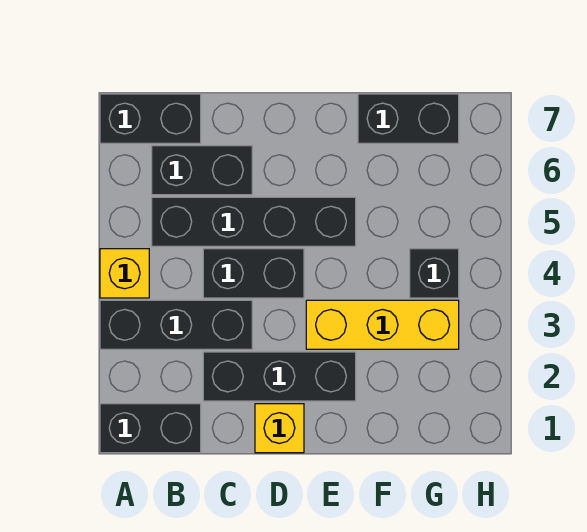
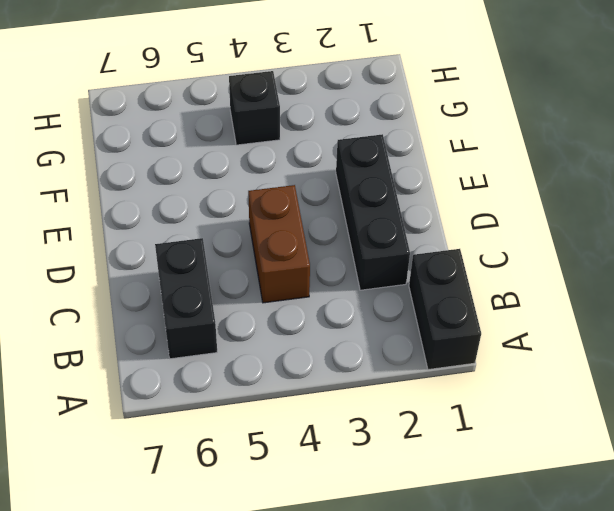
brown 1x2 brick [248,185,310,303] -> black 1x2 brick [203,249,304,298]
none -> black 1x3 brick [100,300,252,349]
none -> yellow 1x1 brick [100,249,149,298]
none -> black 1x2 brick [100,94,201,143]

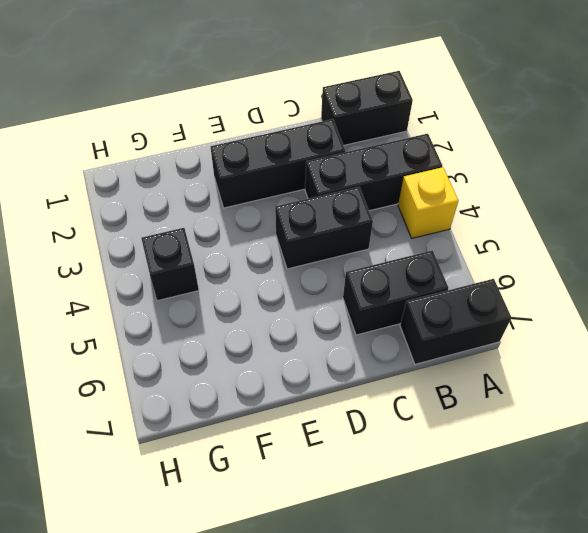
none -> black 1x4 brick [152,197,356,246]
none -> yellow 1x1 brick [255,404,304,453]
none -> yellow 1x3 brick [306,300,459,349]

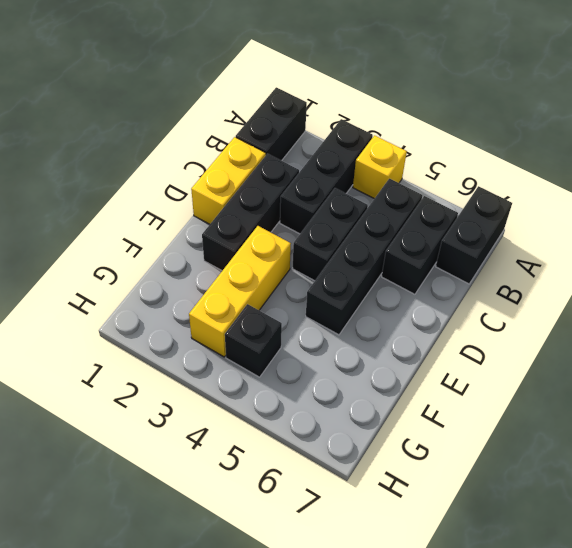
yellow 1x2 brick [191,137,266,224] -> yellow 1x1 brick [255,404,304,453]
none -> black 1x2 brick [358,94,459,143]

